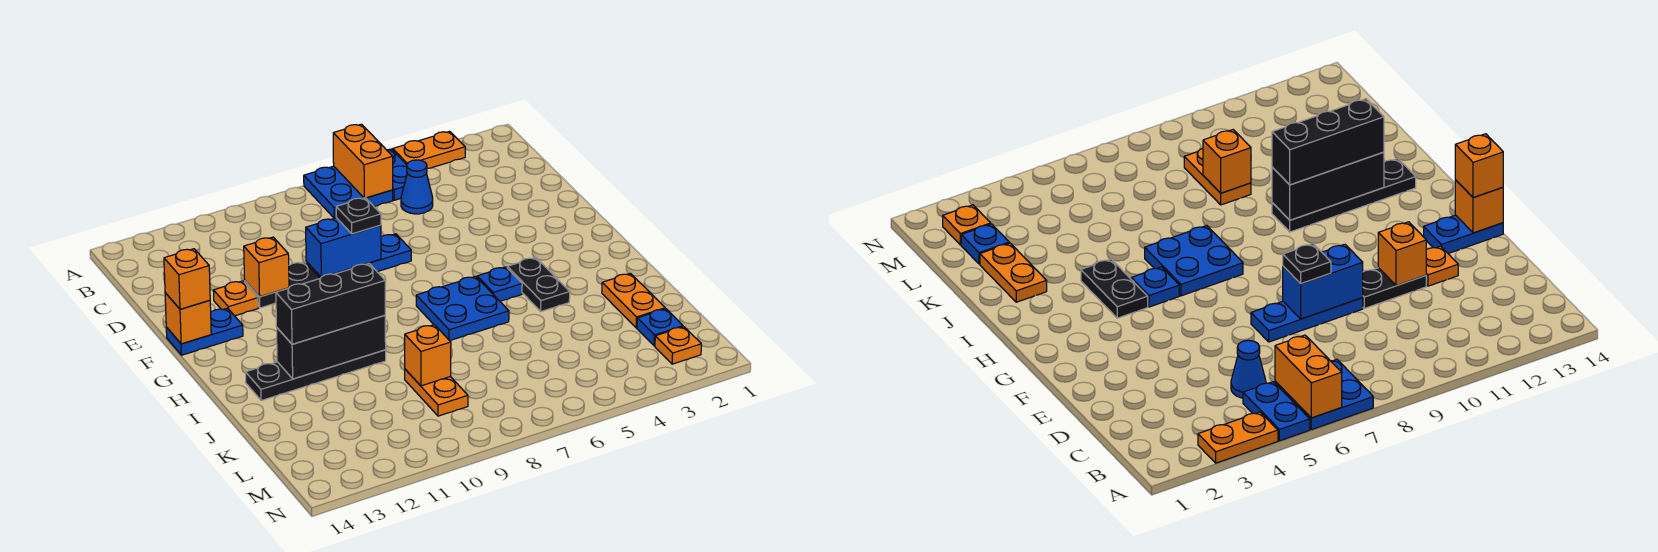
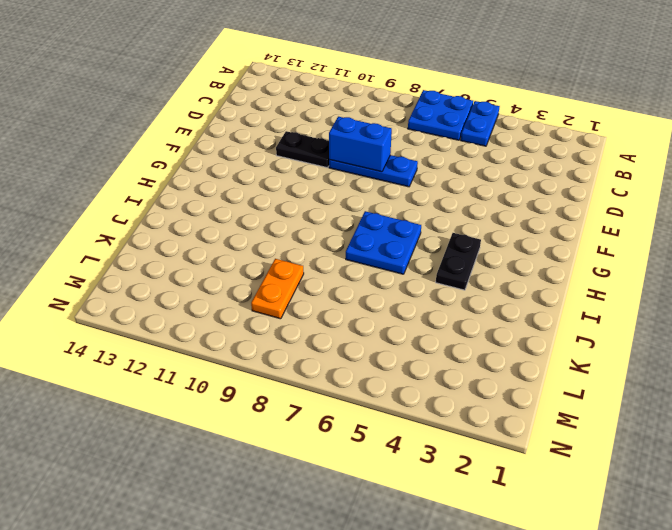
none -> orange 1x2 plate [393,131,465,168]
none -> blue 1x1 cone [401,160,433,214]
none -> orange 1x1 plate [213,281,258,316]

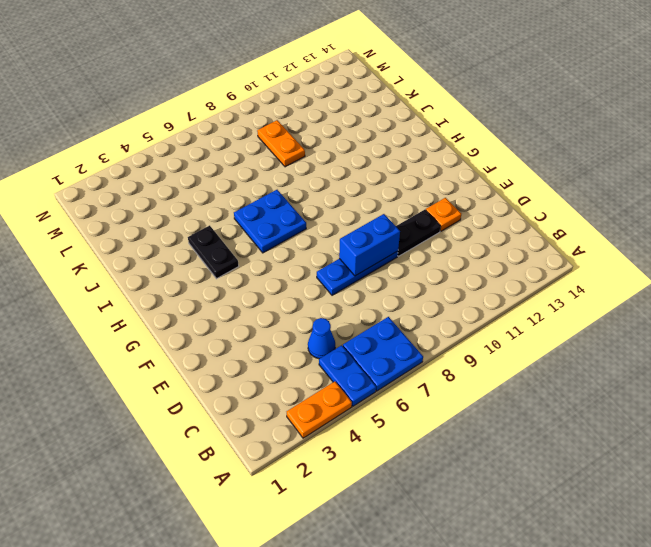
none -> blue 1x2 plate [166,308,243,355]
none -> blue 1x1 plate [477,267,522,301]
none -> black 1x4 plate [246,350,386,401]

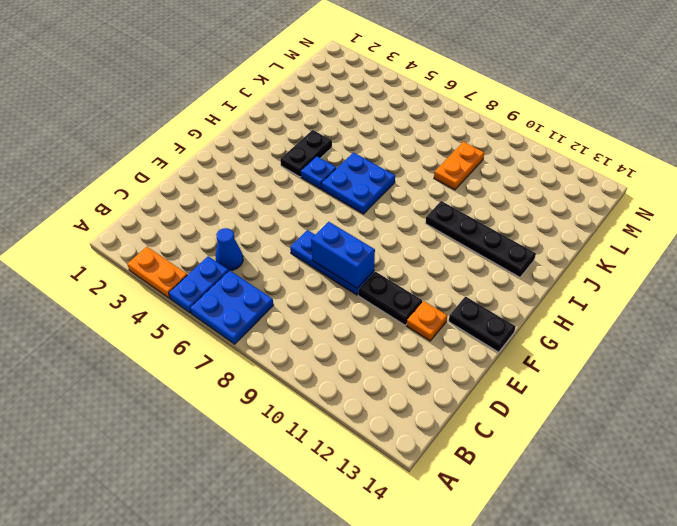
black 1x2 plate [449,297,516,352] -> blue 1x2 plate [166,308,243,355]
none -> orange 1x2 plate [602,273,665,328]
none -> blue 1x1 plate [637,309,683,346]
none -> orange 1x1 plate [655,327,701,364]

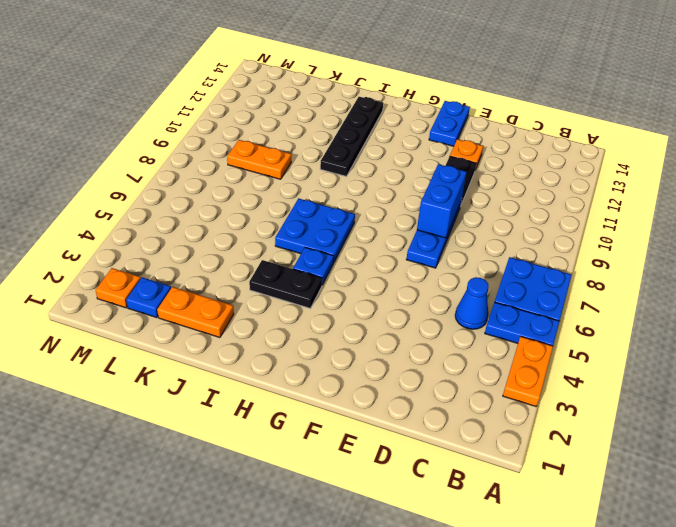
none -> orange 1x2 brick [333,124,393,198]
none -> orange 1x1 brick [244,237,289,297]
none -> orange 1x1 brick [165,293,211,344]

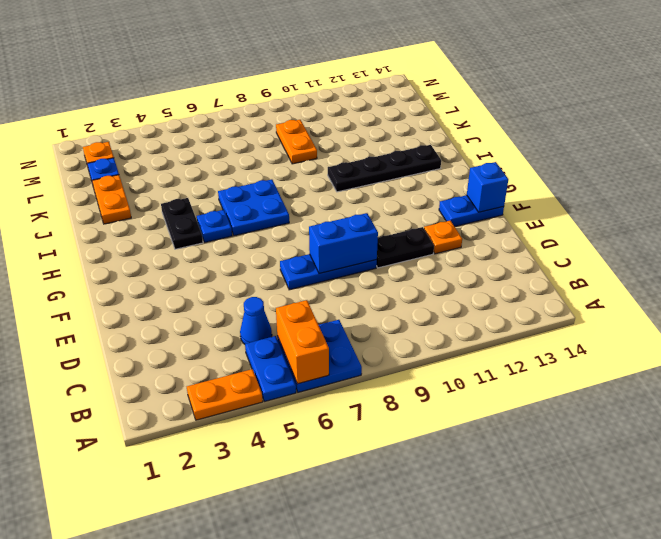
blue 1x1 brick [467,162,508,212] -> orange 1x1 brick [165,293,211,344]
none -> orange 1x1 brick [244,237,289,297]
none -> black 1x3 brick [277,315,386,379]
none -> orange 1x1 brick [405,325,451,386]

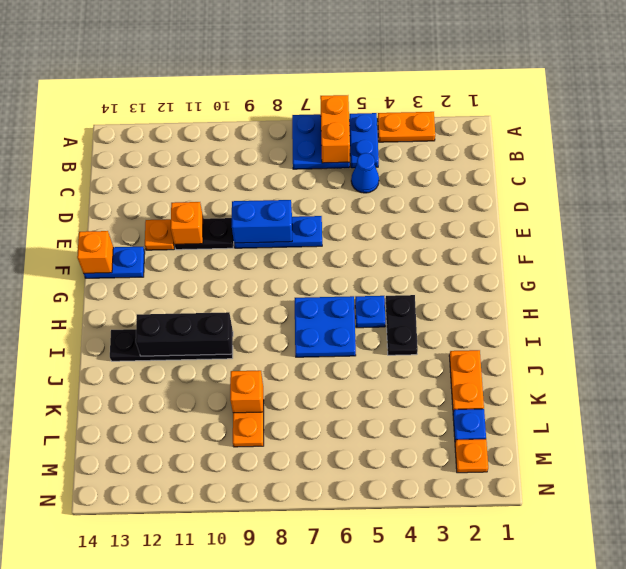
none -> black 1x1 plate [336,198,381,234]
none -> orange 1x1 brick [164,249,210,309]
none -> black 1x3 brick [276,263,385,344]

